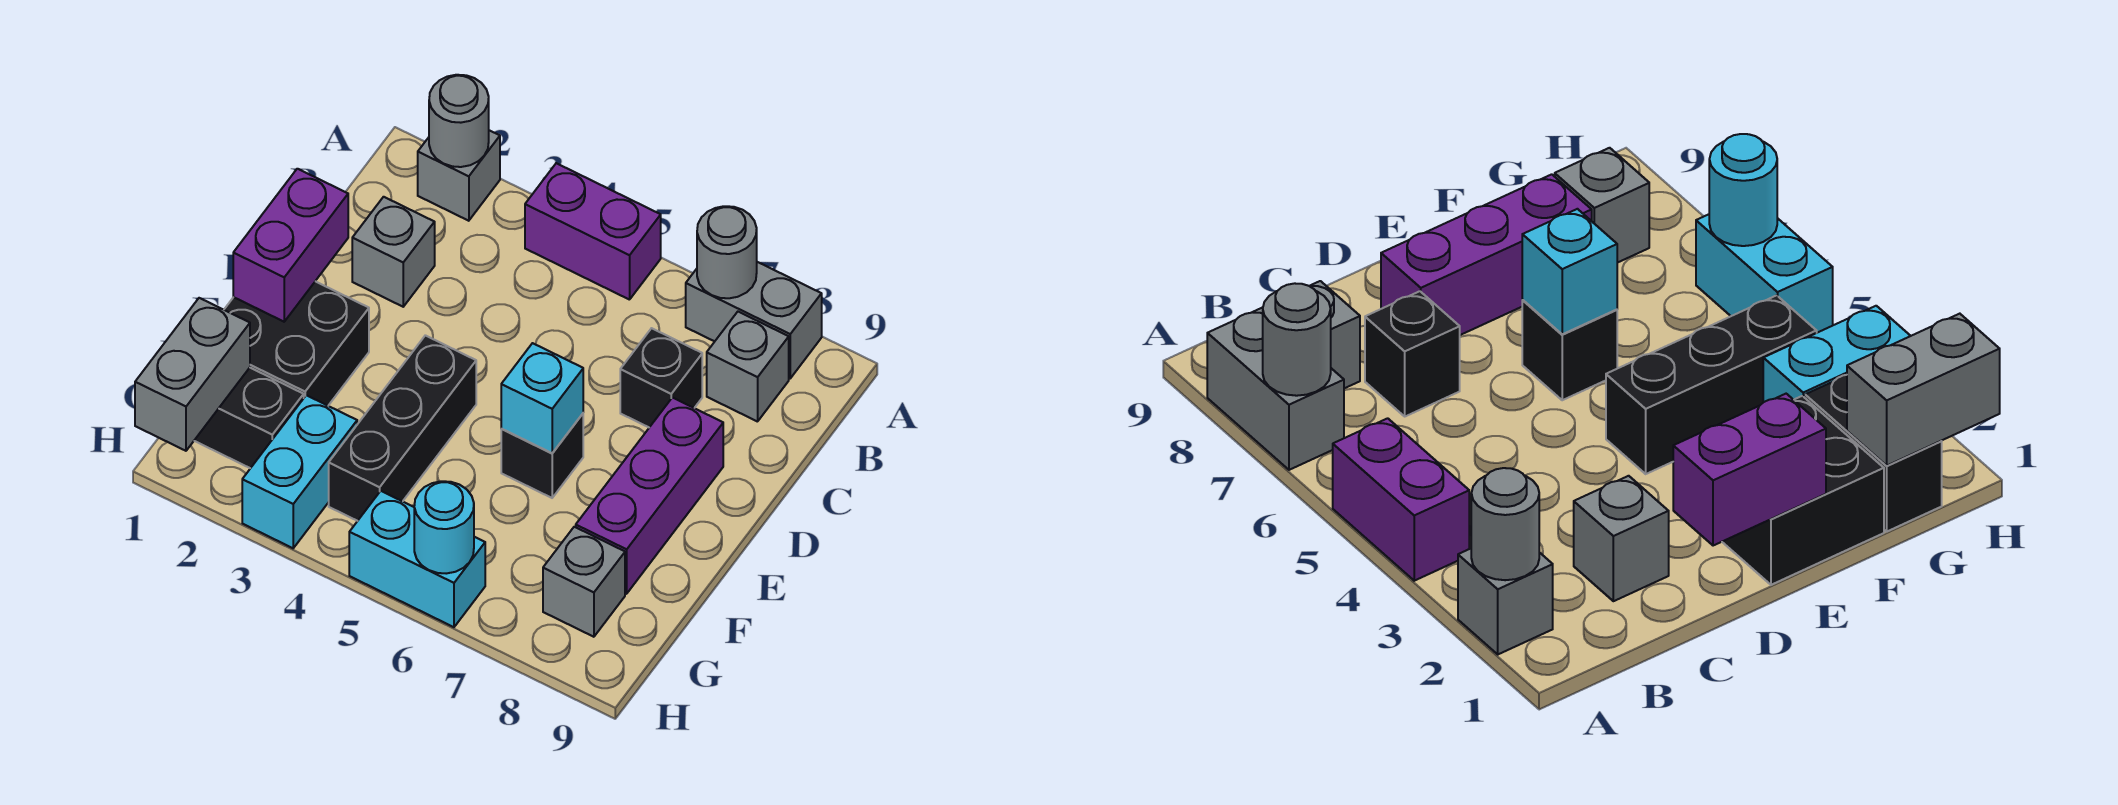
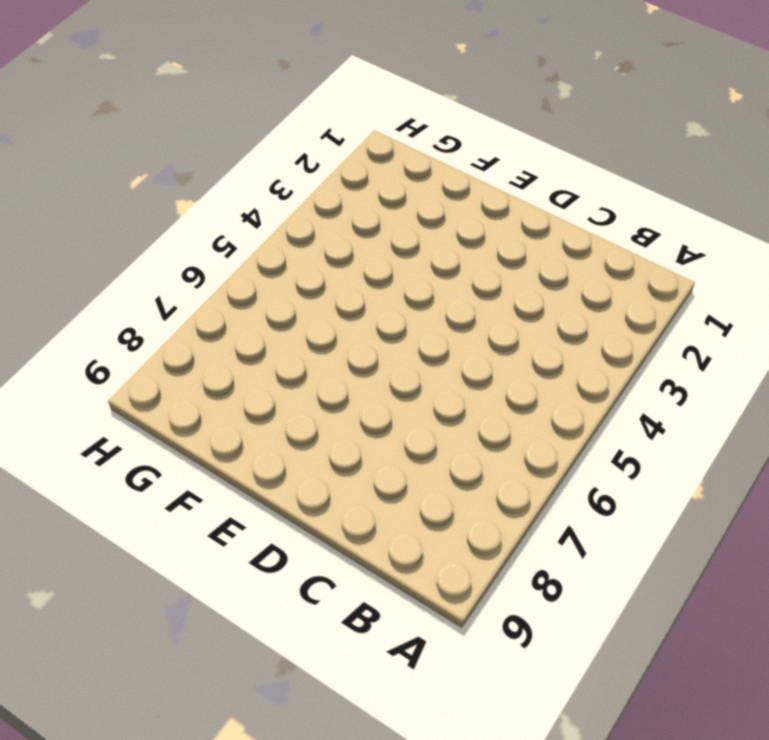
none -> grey 1x1 brick [418,130,500,221]
none -> purple 1x2 brick [525,163,661,300]
none -> grey 1x2 brick [686,262,822,378]

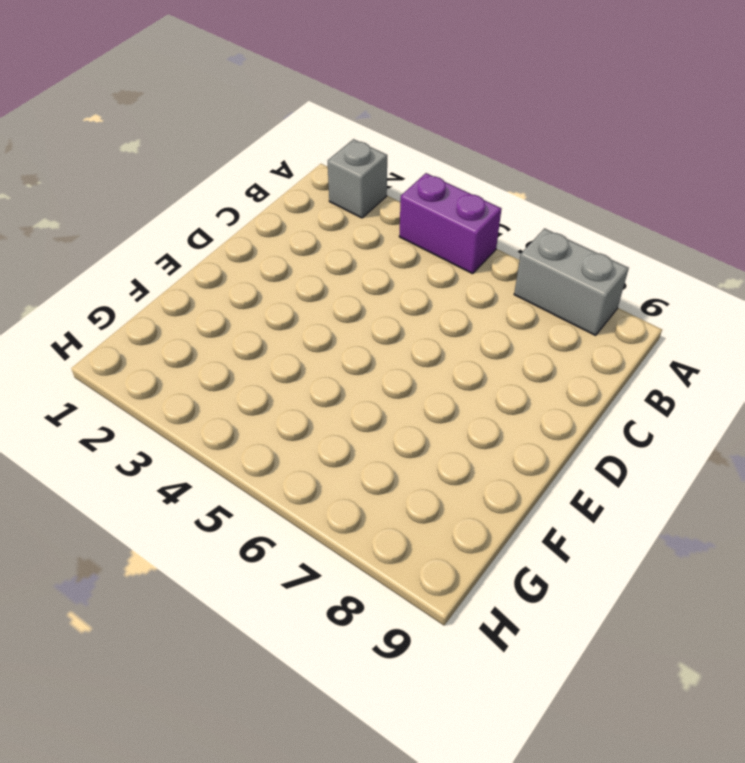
none -> grey 1x1 brick [707,312,789,422]
none -> grey 1x1 brick [352,197,435,307]
none -> black 1x1 brick [620,328,702,427]

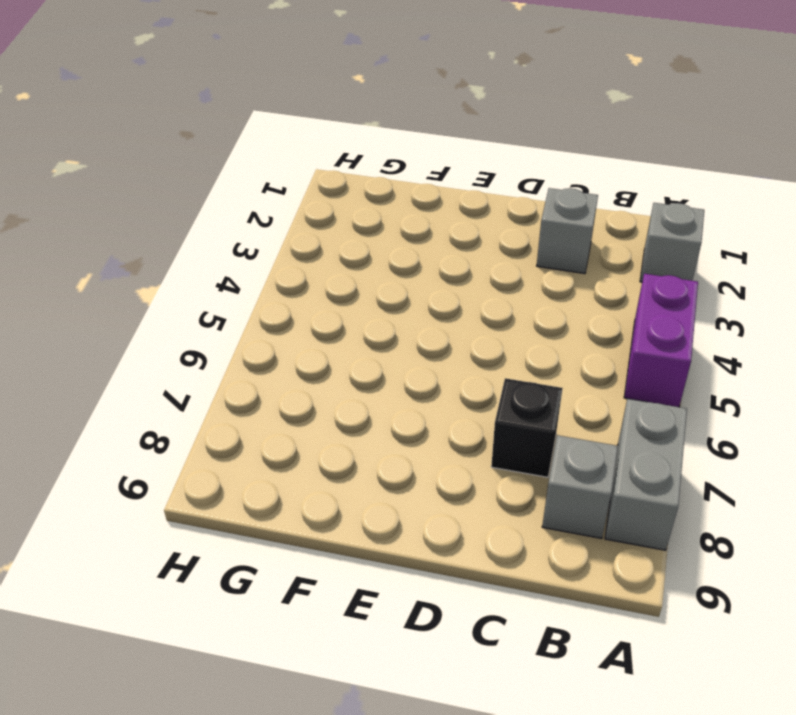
none -> purple 1x3 brick [576,398,723,594]
none -> black 2x2 brick [224,281,369,406]
none -> black 1x3 brick [329,335,476,521]

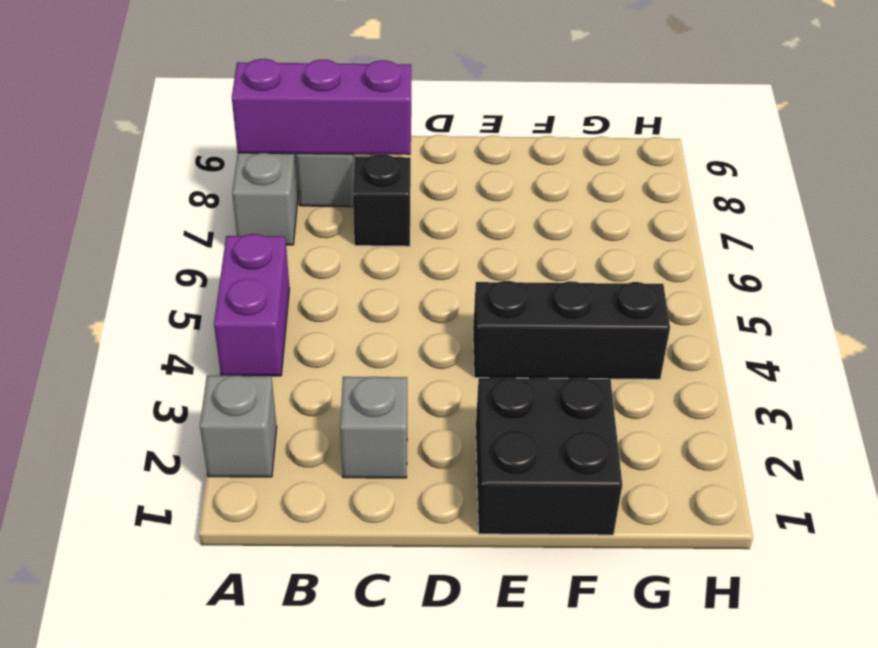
purple 1x3 brick [232,59,411,155] -> purple 1x3 brick moved to [576,398,723,594]
none -> black 1x1 brick [501,414,583,498]
none -> black 1x2 brick [194,368,304,468]
none -> cyan 1x2 brick [242,395,357,548]

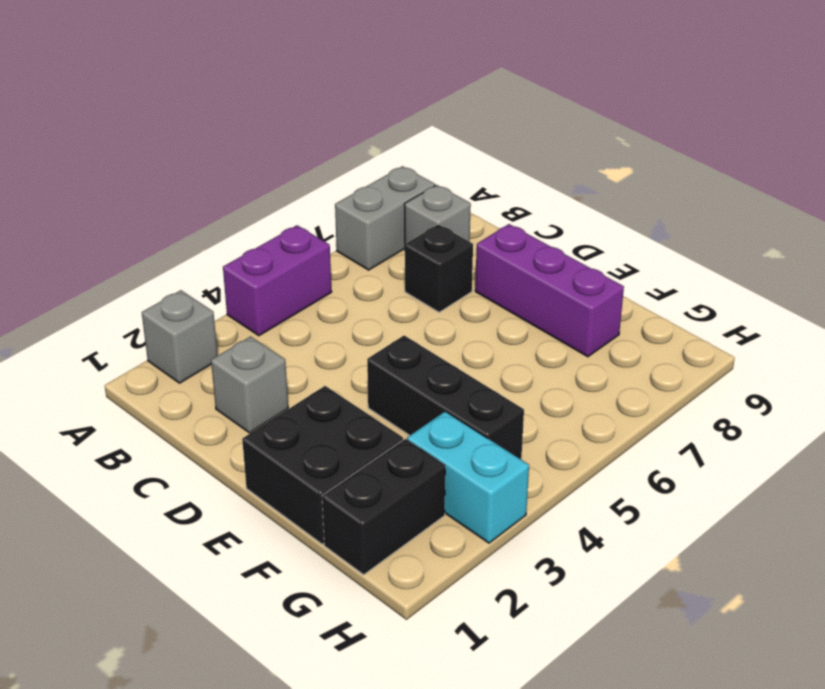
none -> black 1x1 brick [501,414,583,498]
none -> grey 1x1 brick [543,527,625,637]
none -> cyan 1x2 brick [349,491,485,627]

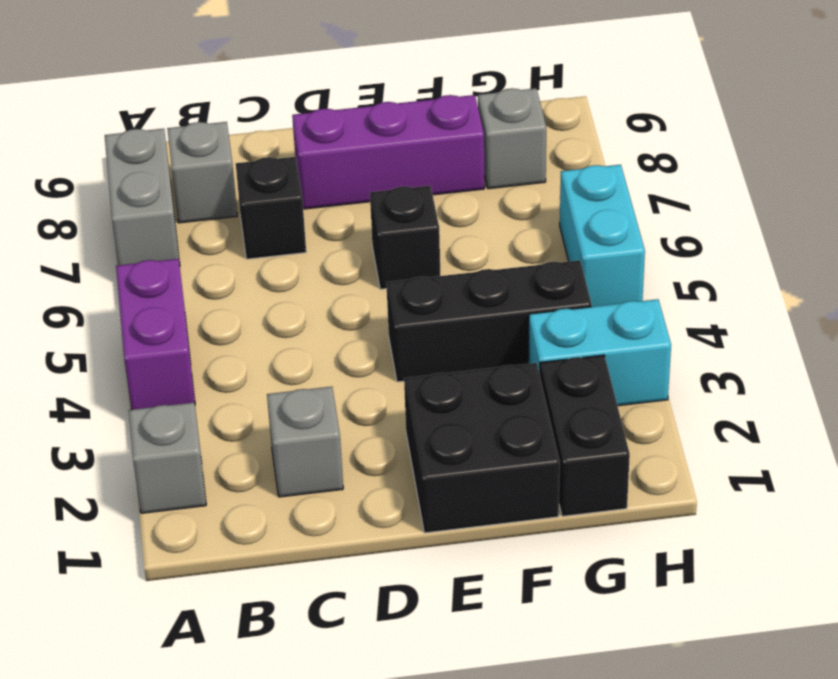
none -> grey 1x1 round brick [429,75,489,167]
none -> grey 1x1 round brick [697,206,757,298]
none -> purple 1x2 brick [233,169,348,322]

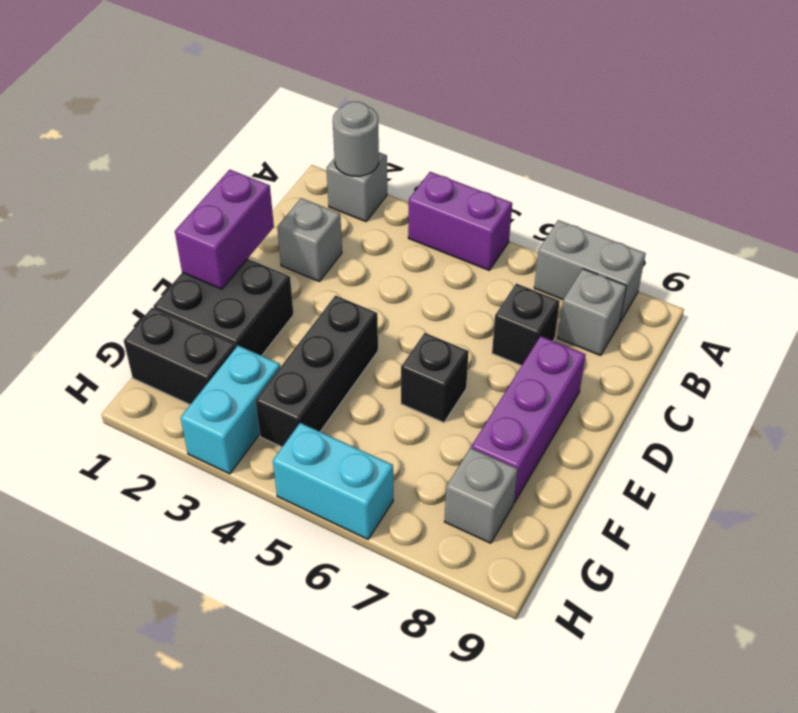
none -> grey 1x1 round brick [697,206,757,298]
none -> cyan 1x1 brick [501,343,583,453]
none -> grey 1x2 brick [135,298,250,451]

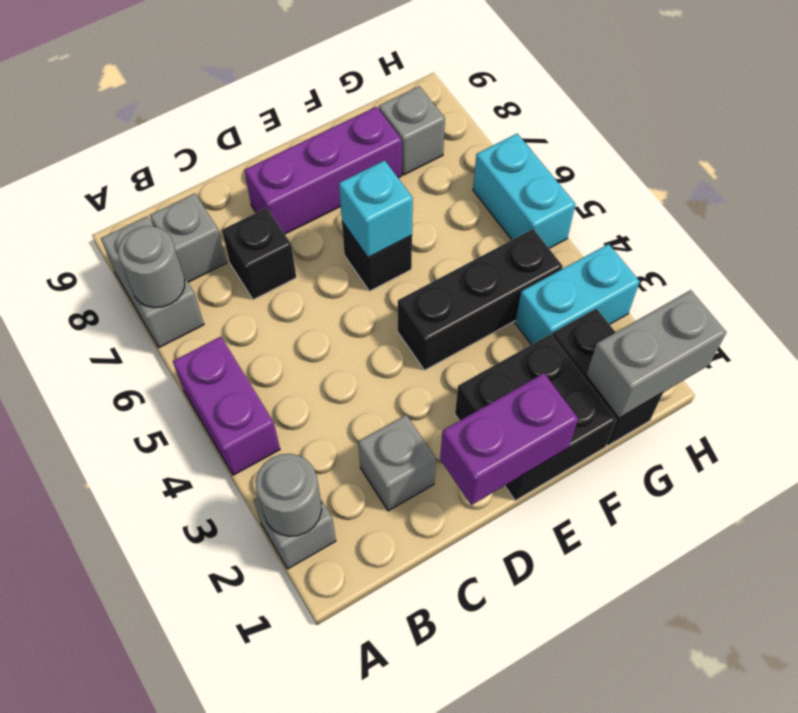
none -> cyan 1x1 round brick [414,481,474,574]

